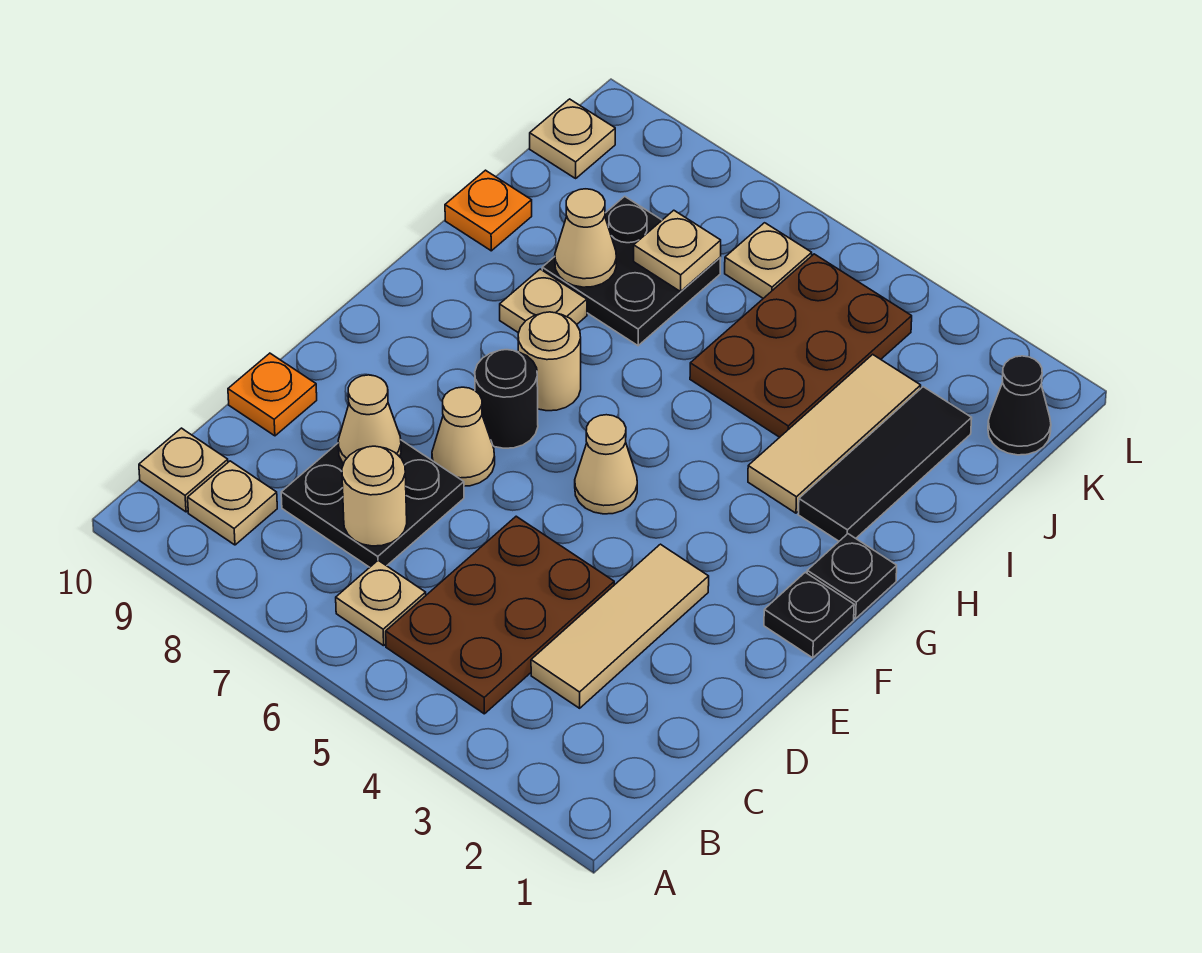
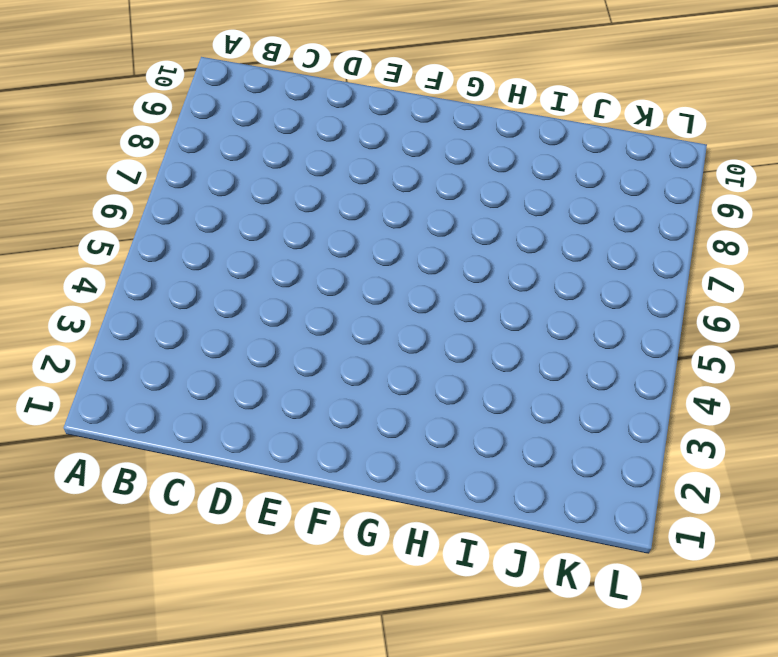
none -> brown 2x3 plate [386,516,614,714]
none -> tan 1x1 plate [336,560,426,646]
none -> tan 1x1 plate [188,461,277,545]

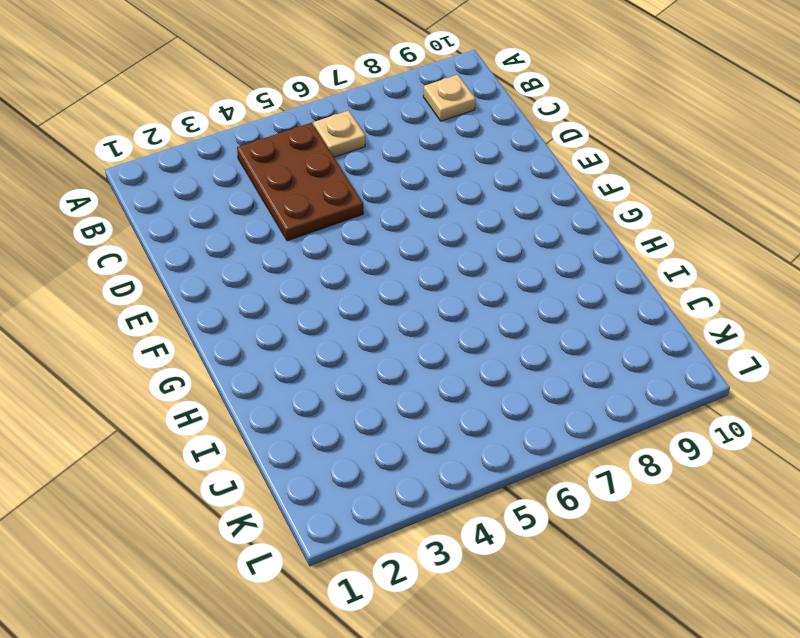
none -> tan 1x1 plate [139,428,228,512]
none -> tan 1x3 tile [531,544,709,708]
none -> black 2x2 plate [281,440,464,567]

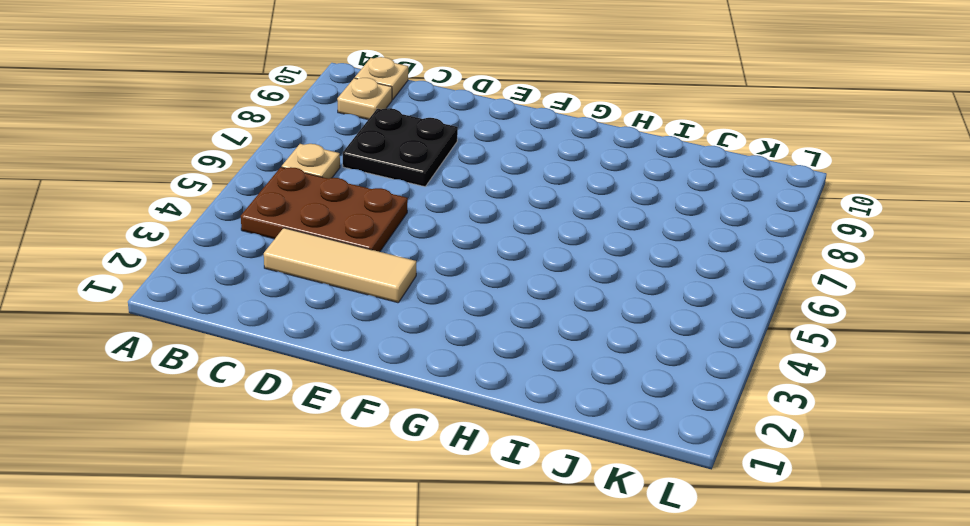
none -> orange 1x1 plate [228,353,317,436]
none -> tan 1x1 cone [432,387,495,486]
none -> black 1x1 plate [764,572,854,658]

